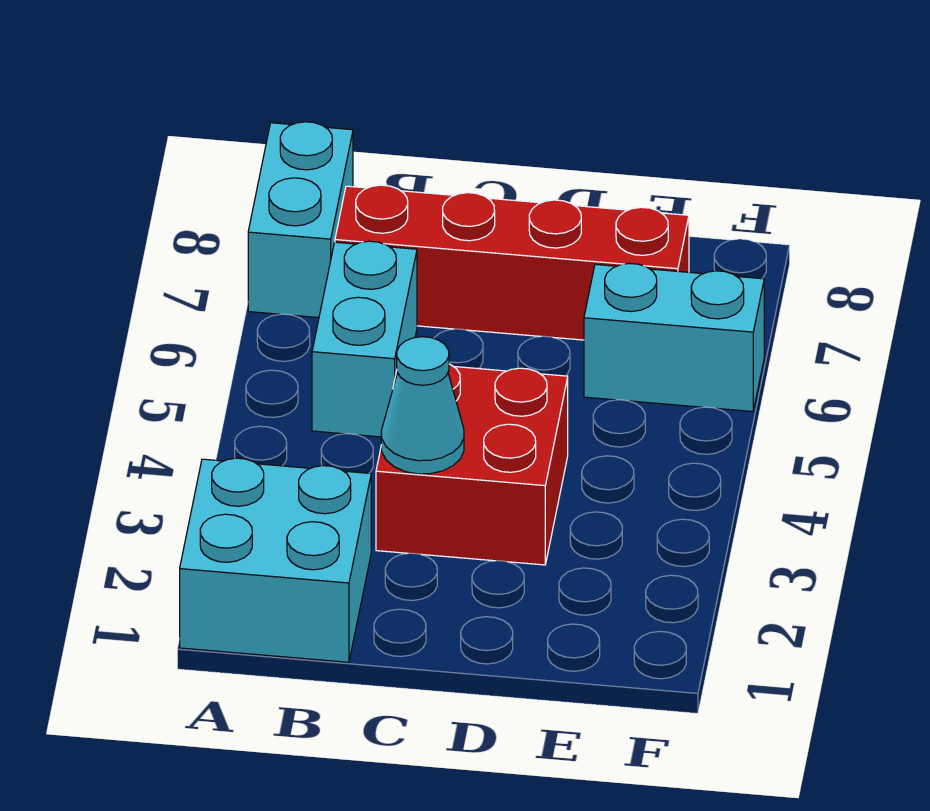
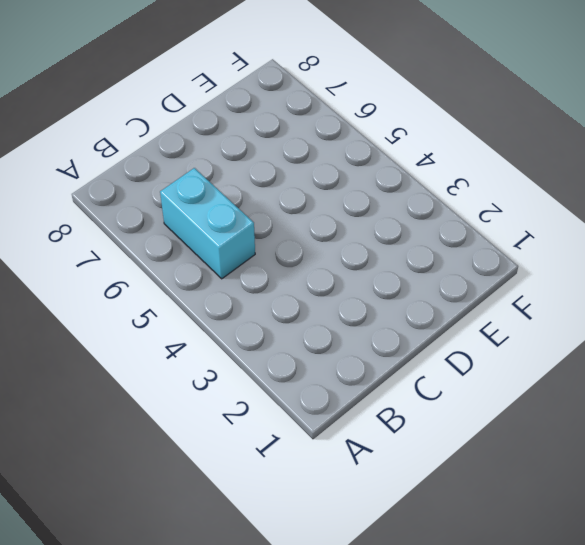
none -> cyan 2x2 brick [180,458,371,662]
none -> cyan 1x2 brick [248,122,353,318]

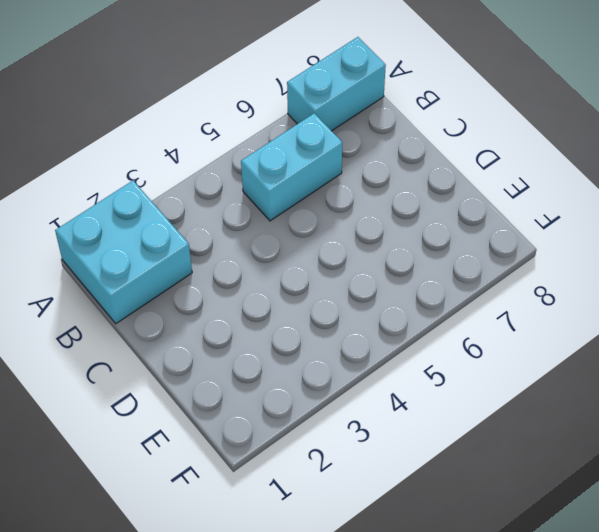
none -> red 1x4 brick [335,185,689,340]
none -> red 2x2 brick [376,364,568,565]

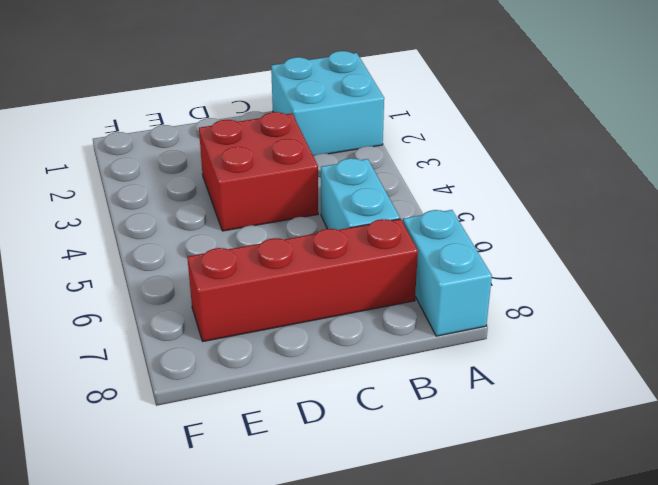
none -> cyan 1x2 brick [584,263,764,412]
none -> cyan 1x1 cone [381,337,464,474]

